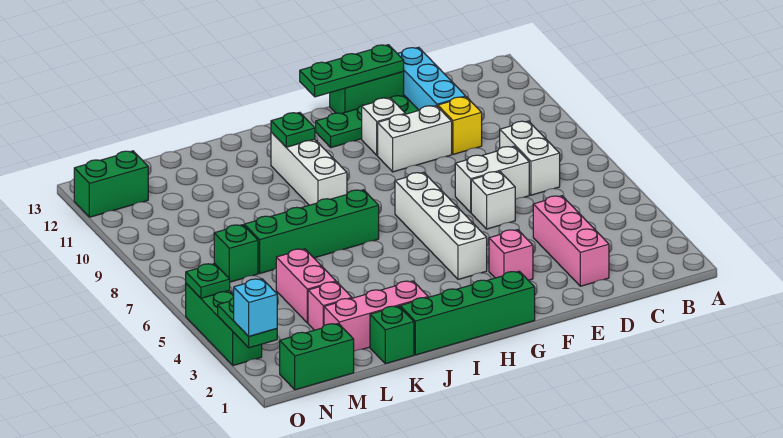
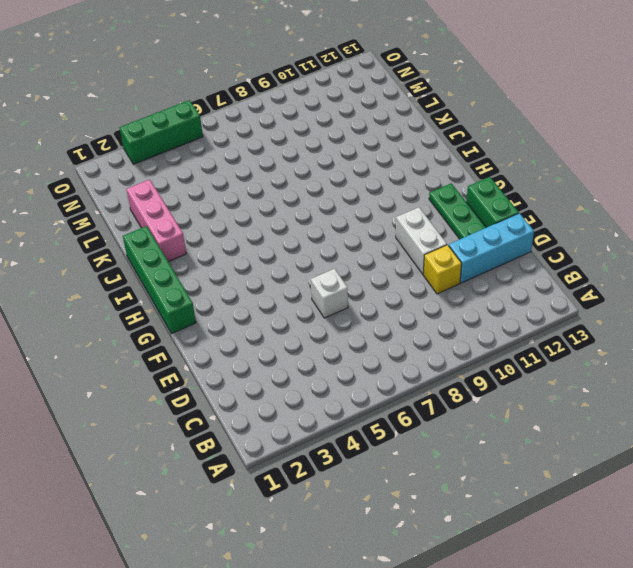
none -> white 1x2 brick [500,121,560,195]
none -> pink 1x3 brick [533,196,609,286]
none -> white 1x2 brick [455,146,529,212]

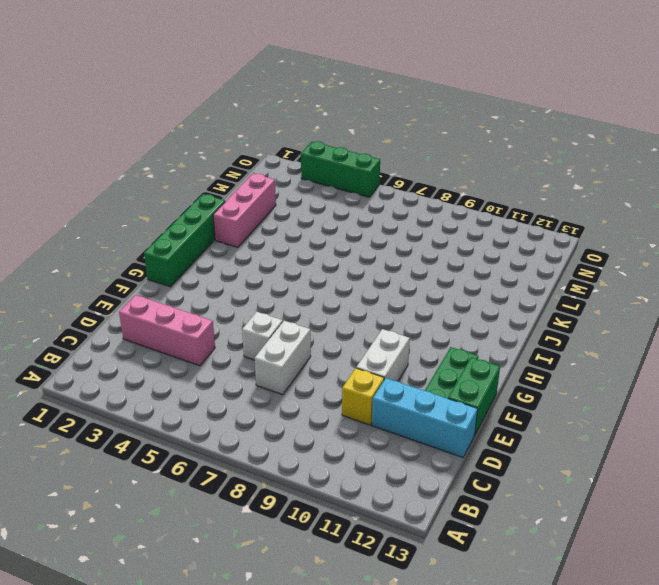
none -> white 1x2 brick [500,121,560,195]
none -> pink 1x1 brick [489,230,533,280]
none -> white 1x1 brick [362,98,405,155]

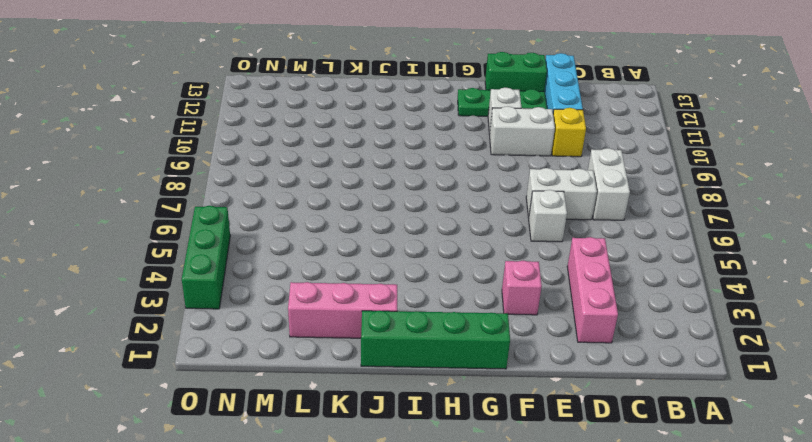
none -> white 1x4 brick [395,172,487,279]
none -> green 1x4 brick [244,190,379,273]
none -> white 1x3 brick [271,132,347,205]

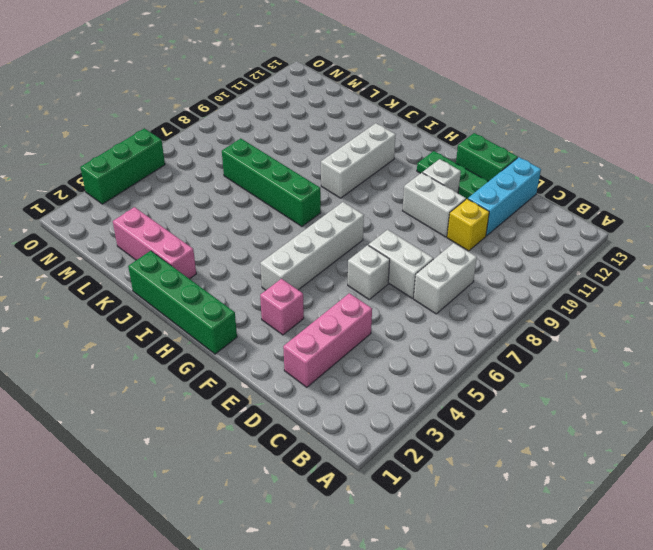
none -> green 1x1 brick [370,306,414,364]
none -> pink 1x1 brick [308,282,352,330]
none -> pink 1x2 brick [276,249,336,323]

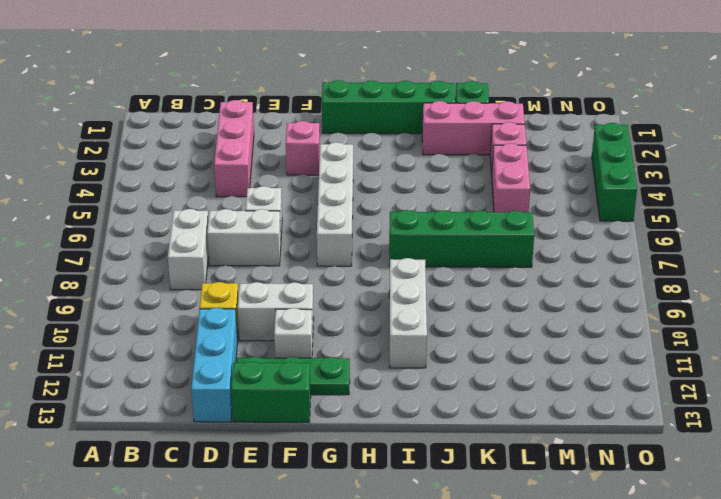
none -> green 1x2 brick [280,323,354,390]
none -> green 1x1 brick [214,225,258,282]
none -> green 1x2 brick [74,151,148,217]

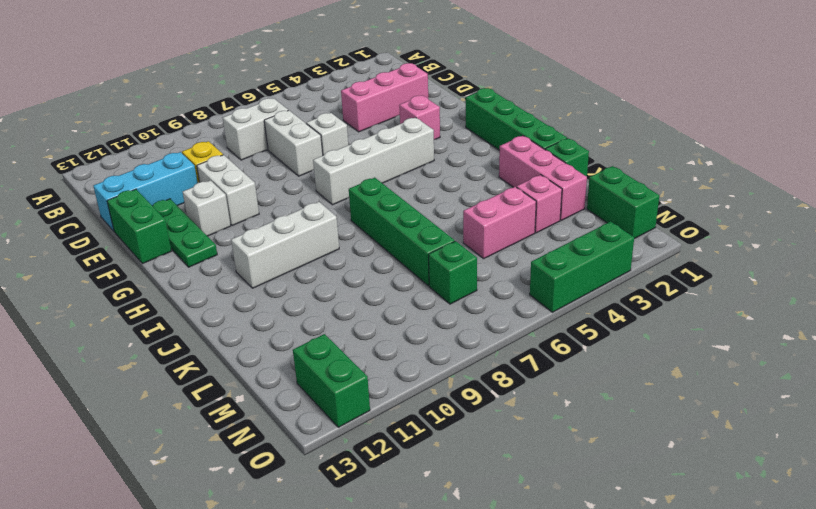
none -> green 1x3 plate [300,45,404,97]
none -> green 1x1 plate [271,112,315,147]
none -> green 1x2 plate [218,298,277,348]

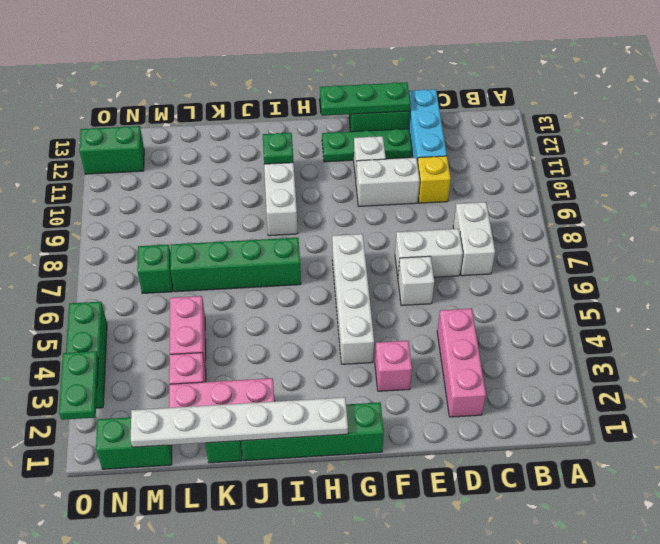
white 1x6 plate [131,397,348,447] -> none
none -> green 1x1 plate [186,263,230,298]
none -> cyan 1x1 brick [234,279,277,336]

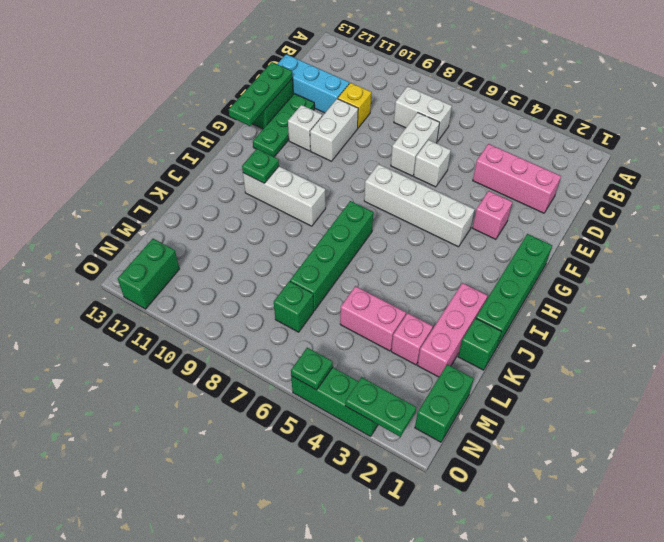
none -> cyan 1x1 brick [234,279,277,336]

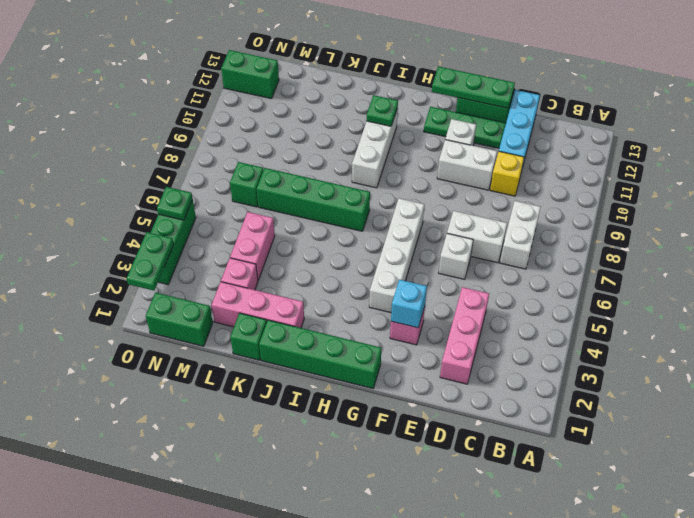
cyan 1x1 brick [391,280,427,328] -> cyan 1x1 brick moved to [234,279,277,336]

